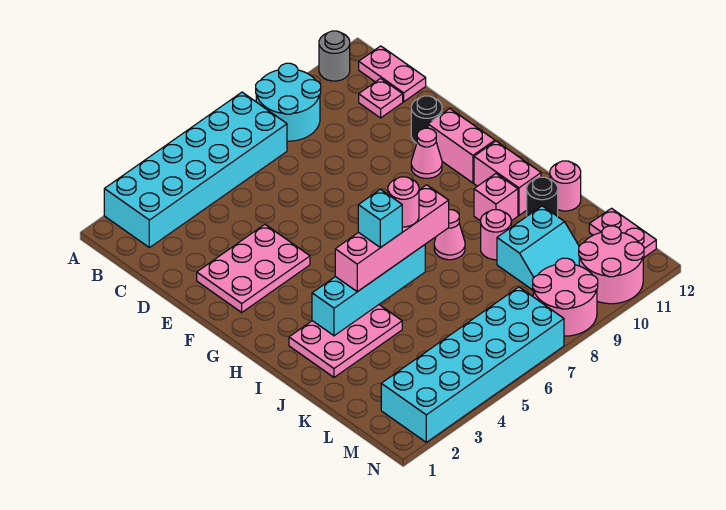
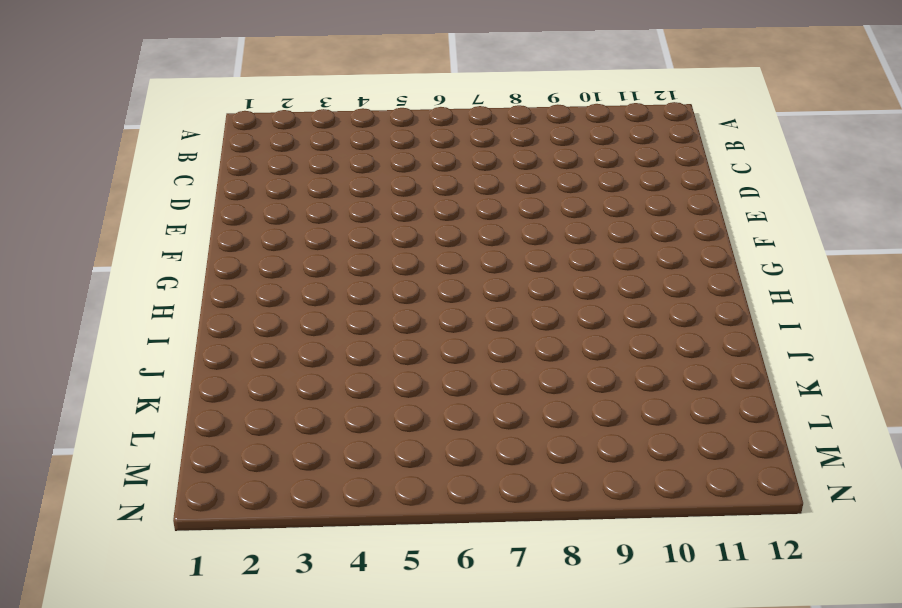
none -> cyan 2x6 brick [104,92,287,248]
none -> cyan 2x2 round brick [256,63,321,141]
none -> grey 1x1 round brick [319,31,350,81]

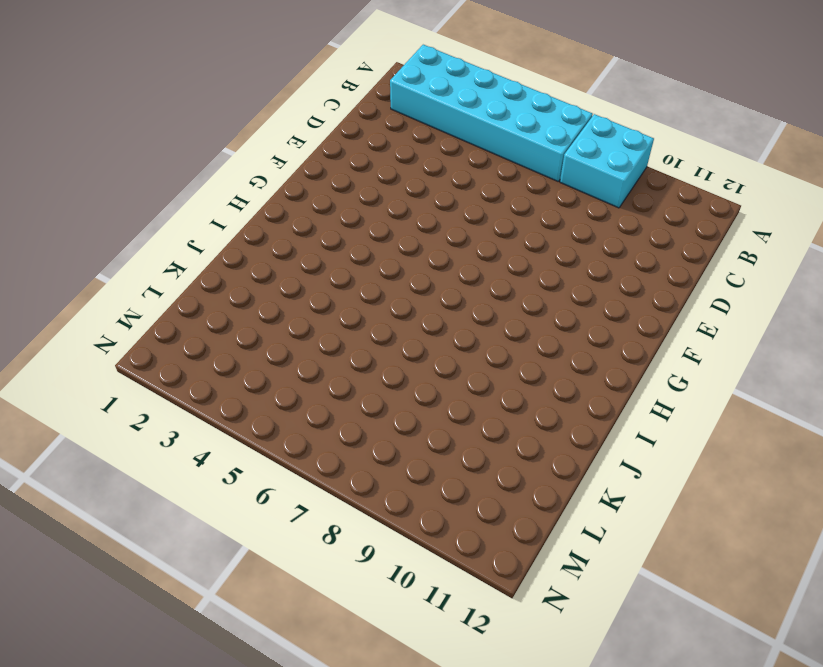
cyan 2x2 brick [560,114,654,208] -> cyan 2x2 round brick [256,63,321,141]
none -> grey 1x1 round brick [319,31,350,81]
none -> pink 1x2 plate [359,46,426,102]
none -> pink 1x1 plate [359,78,403,118]

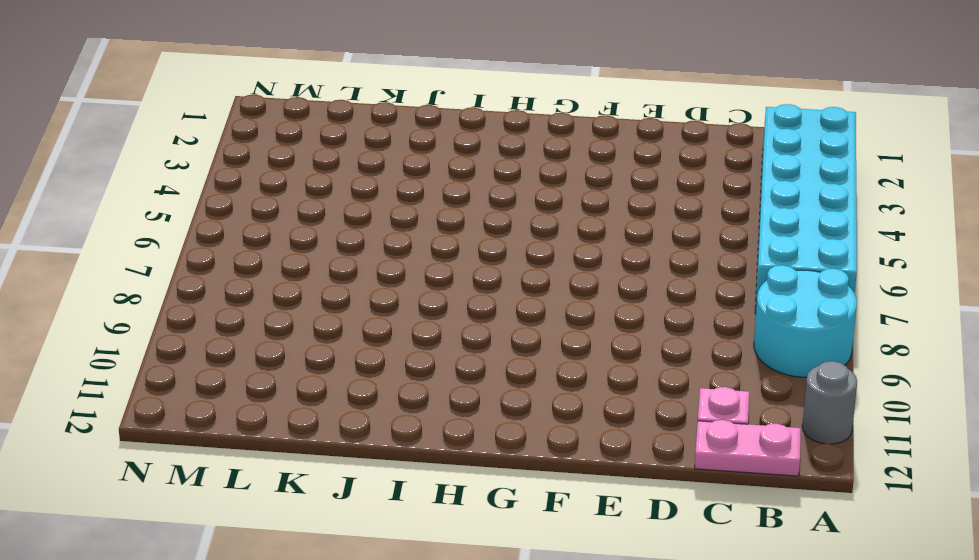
none -> pink 2x3 plate [197,225,310,312]
none -> black 1x1 round brick [411,96,442,143]
none -> pink 1x1 cone [411,128,442,178]

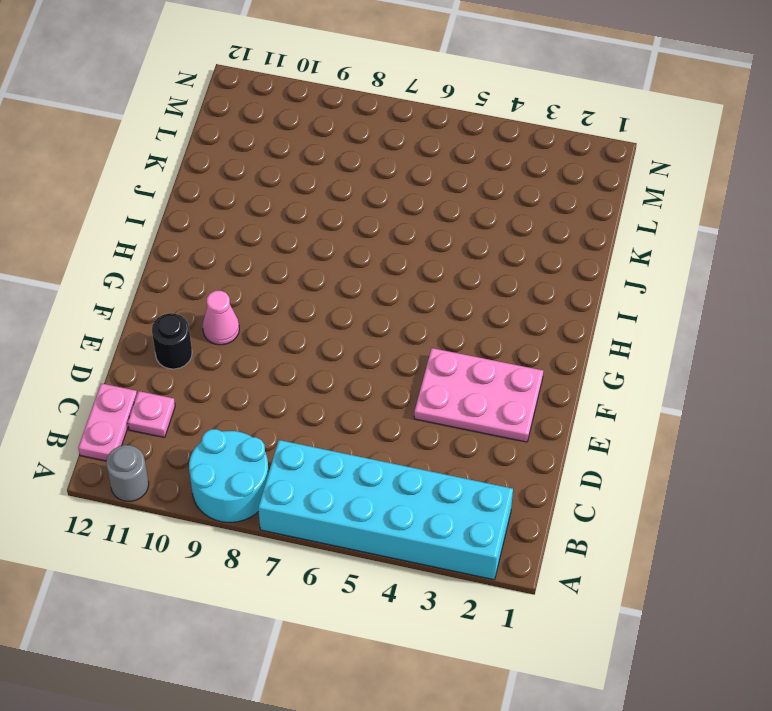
none -> pink 1x2 brick [428,109,495,183]
none -> pink 1x2 brick [474,141,541,215]
none -> pink 2x3 plate [289,305,402,377]

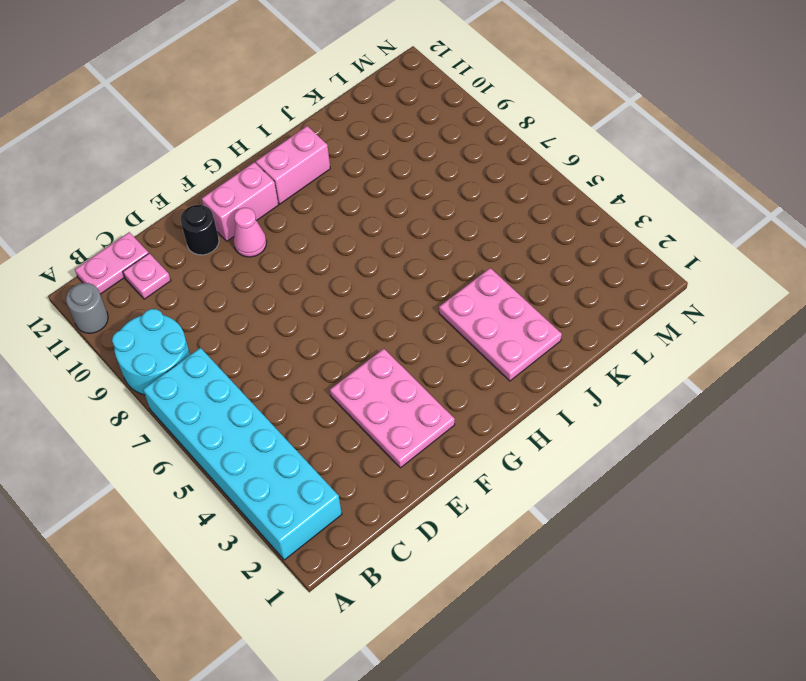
none -> pink 1x1 cone [434,210,465,260]
none -> pink 1x1 brick [474,174,518,221]
none -> pink 1x1 round brick [481,210,511,260]

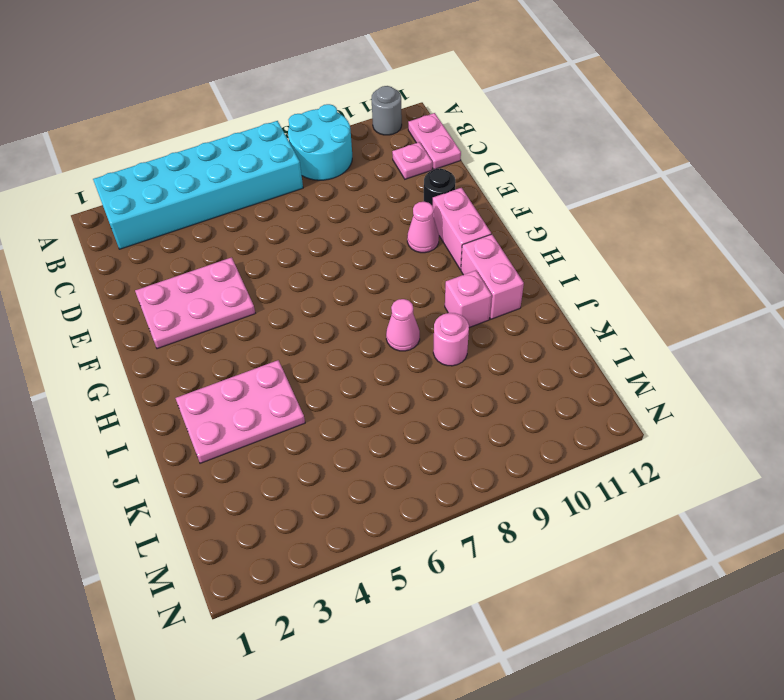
none -> black 1x1 round brick [527,177,558,216]
none -> pink 1x1 round brick [550,161,581,211]
none -> cyan 2x2 slope [497,206,579,290]

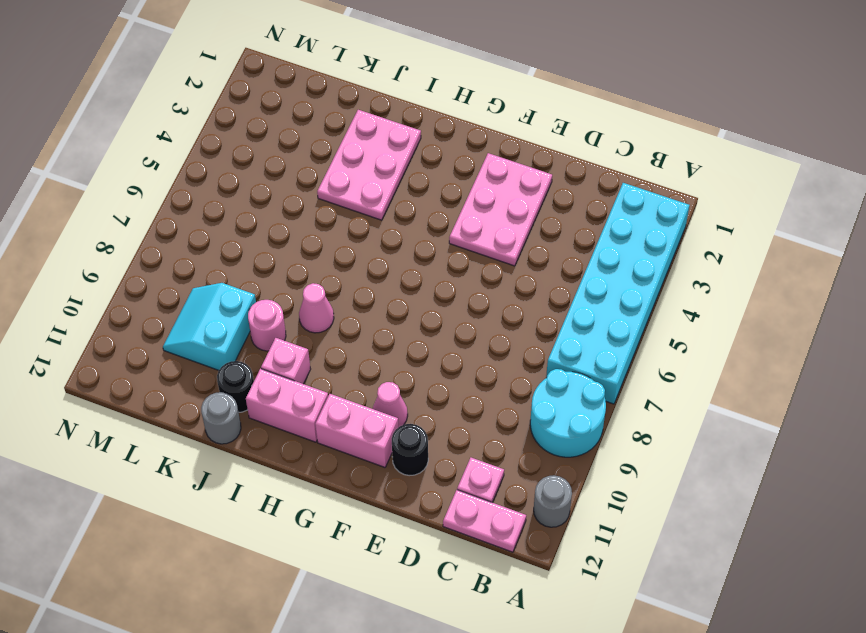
grey 1x1 round brick [201,392,241,444] -> pink 1x1 round brick [550,161,581,211]
none -> pink 1x2 plate [589,208,656,258]
none -> cyan 2x6 brick [381,287,564,442]
none -> pink 2x2 round brick [533,258,598,336]

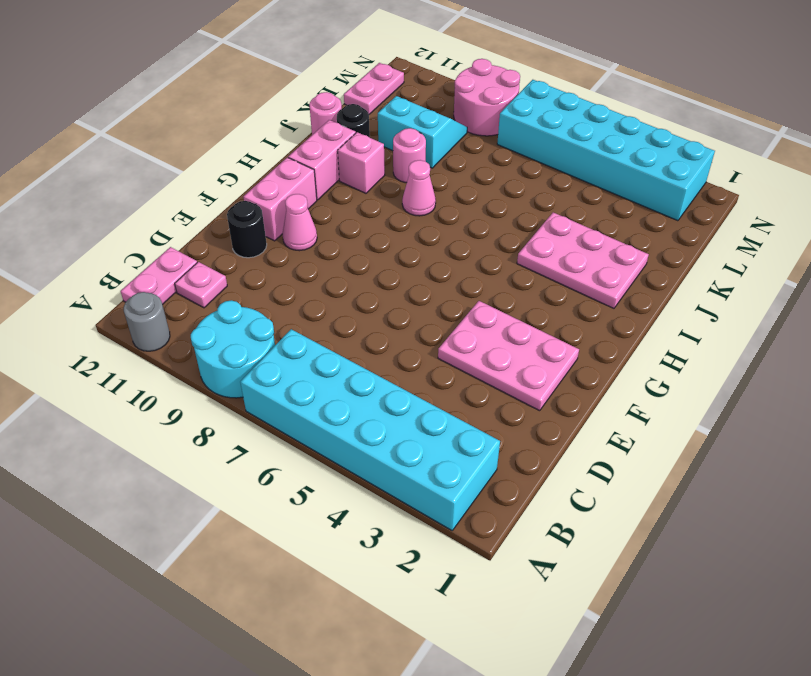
none -> pink 2x2 round brick [579,226,644,304]
none -> cyan 1x4 brick [312,245,425,336]
none -> pink 1x4 brick [335,185,449,292]

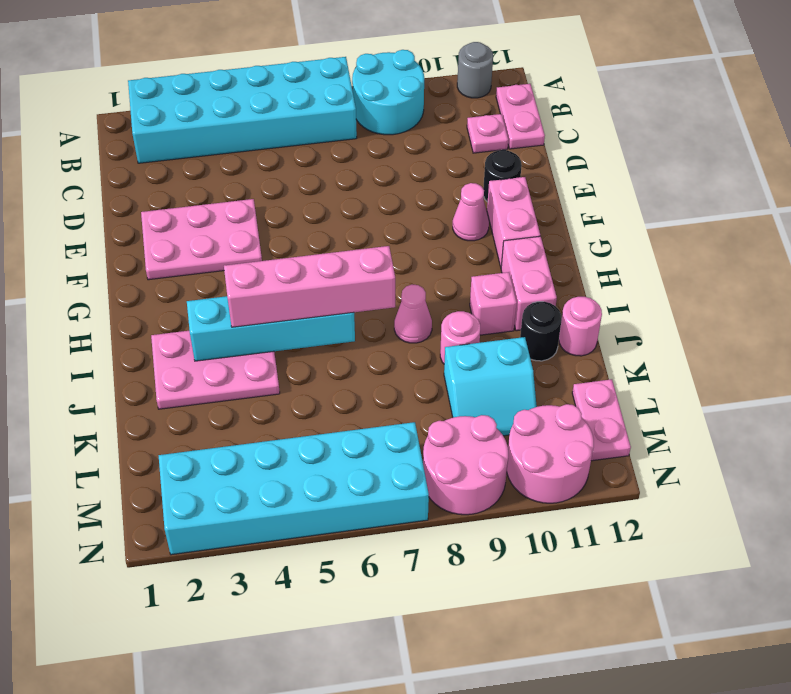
none -> cyan 1x1 brick [358,189,402,248]
none -> pink 1x1 round brick [388,177,419,227]

